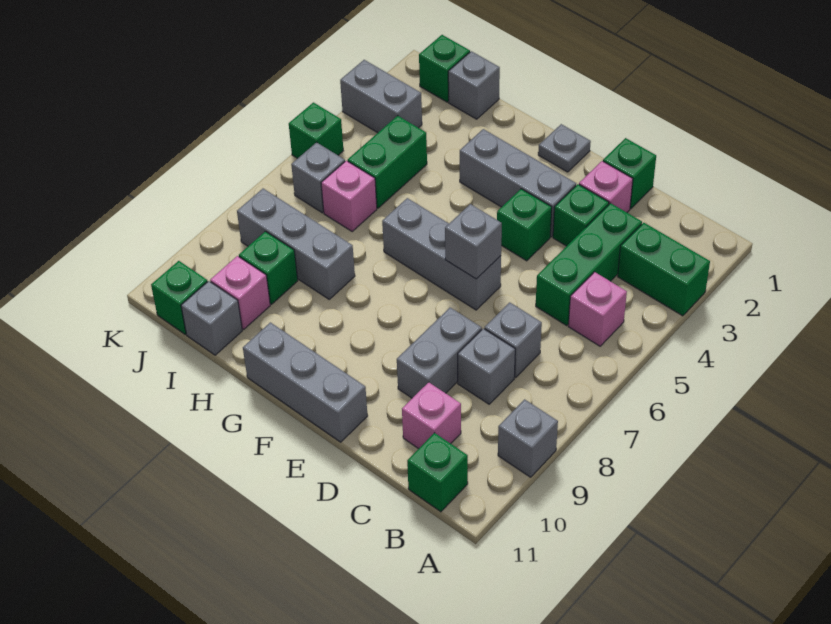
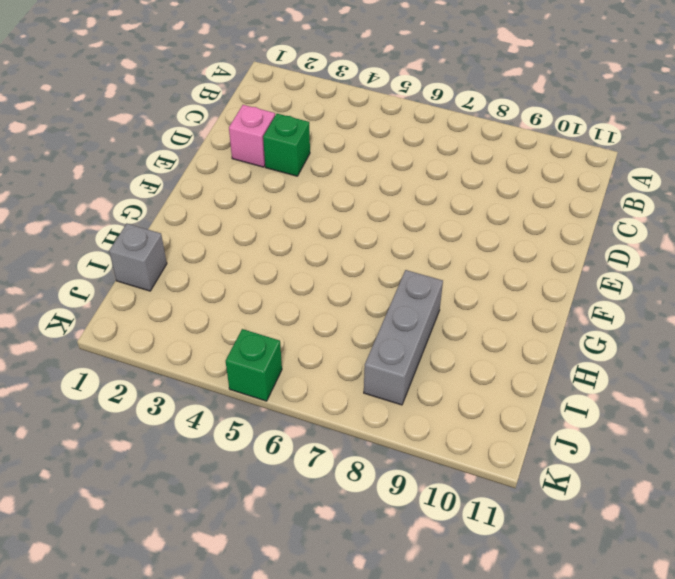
none -> green 1x2 brick [618,223,710,316]
none -> grey 1x1 brick [498,399,558,477]
none -> pink 1x1 brick [568,272,627,346]
none -> green 1x1 brick [407,433,468,512]

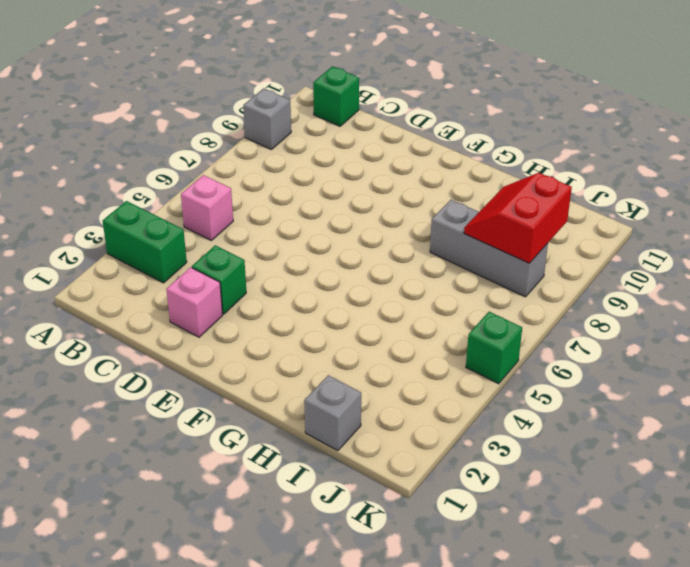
red 2x2 slope [464,173,572,263] -> none
none -> green 1x3 brick [536,203,642,326]
none -> grey 1x1 brick [485,302,542,377]
none -> grey 1x1 brick [458,329,515,404]
none -> pink 1x1 brick [402,382,461,449]

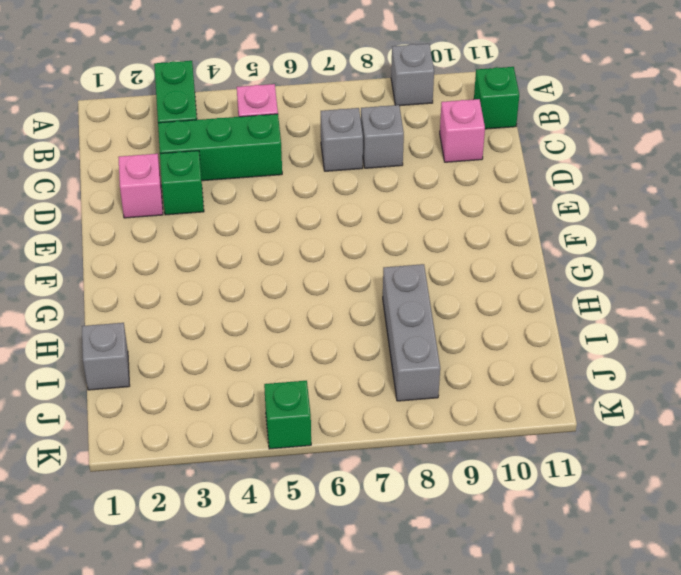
none -> green 1x1 brick [603,138,656,209]
none -> grey 1x2 brick [397,308,482,398]
none -> grey 1x3 brick [460,129,576,237]
none -> green 1x1 brick [497,189,552,261]

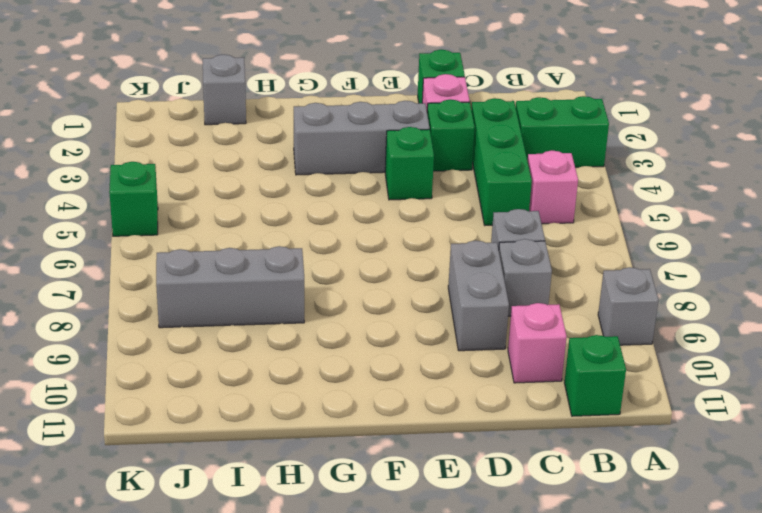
none -> grey 1x3 brick [382,198,501,310]
none -> grey 1x3 brick [243,322,368,442]
none -> grey 1x1 plate [538,124,591,172]
none -> green 1x2 brick [348,116,427,208]

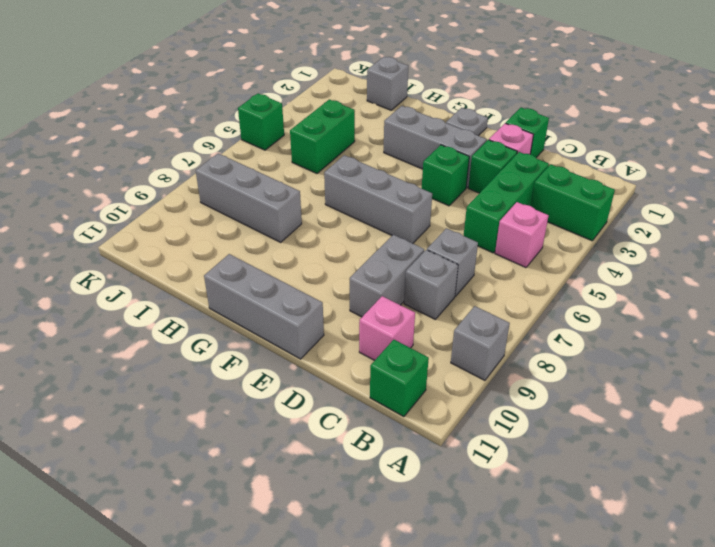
none -> pink 1x1 brick [321,161,377,232]
none -> green 1x1 brick [239,231,298,304]
none -> pink 1x1 brick [210,256,270,329]
none -> grey 1x1 brick [181,281,242,355]

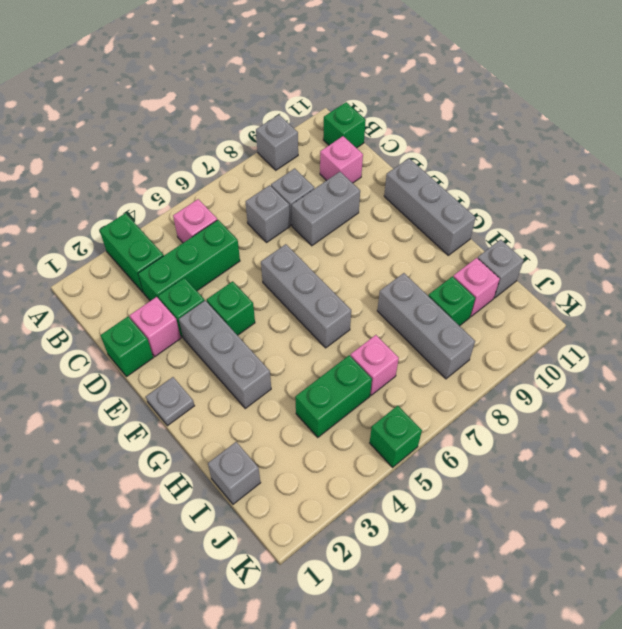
none -> green 1x1 brick [419,35,470,102]
none -> grey 1x2 brick [340,60,422,133]
none -> grey 1x1 brick [291,142,345,213]
none -> green 1x1 brick [151,261,208,334]

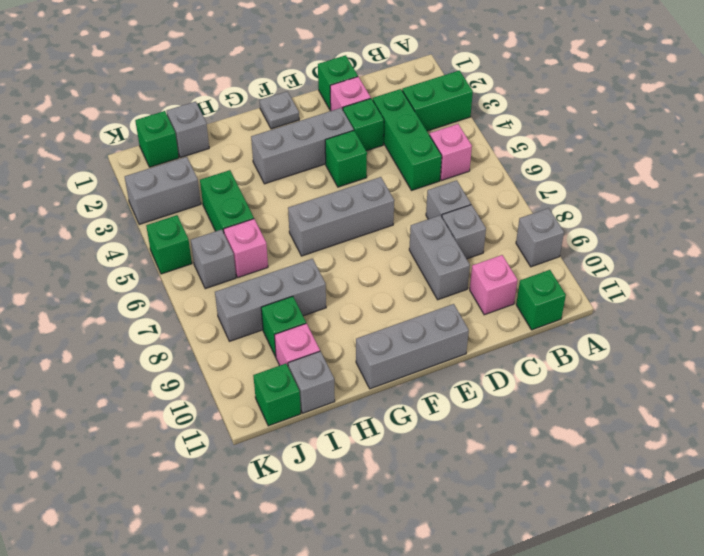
none -> grey 1x1 brick [445,204,502,279]

